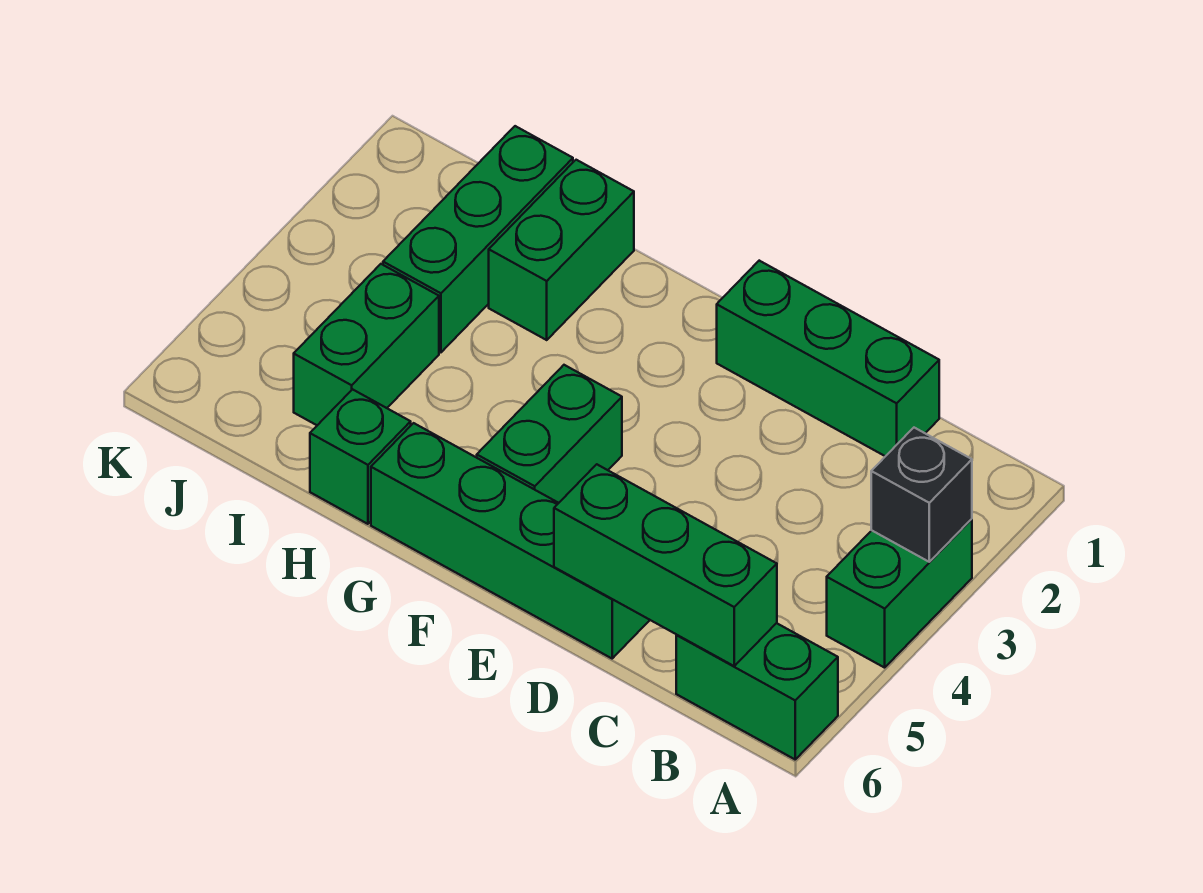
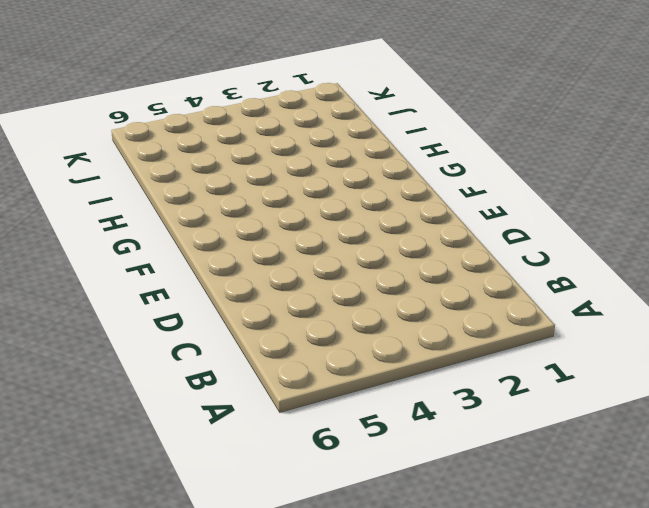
none -> green 1x2 brick [827,519,972,668]
none -> green 1x2 brick [676,623,838,759]

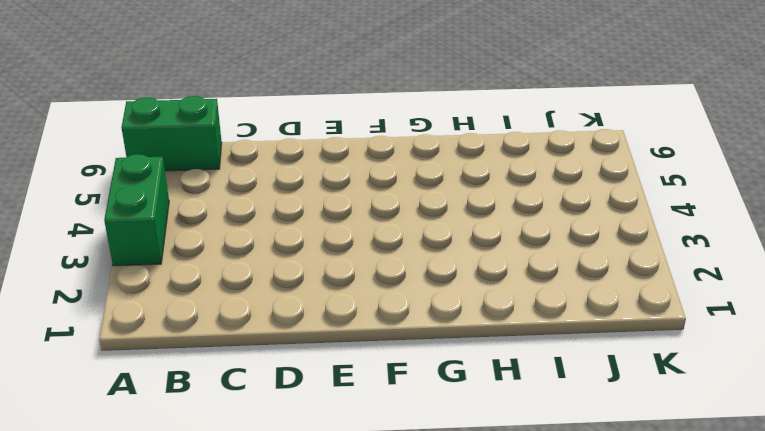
none -> green 1x3 brick [717,261,939,456]
none -> green 1x4 brick [371,423,649,658]

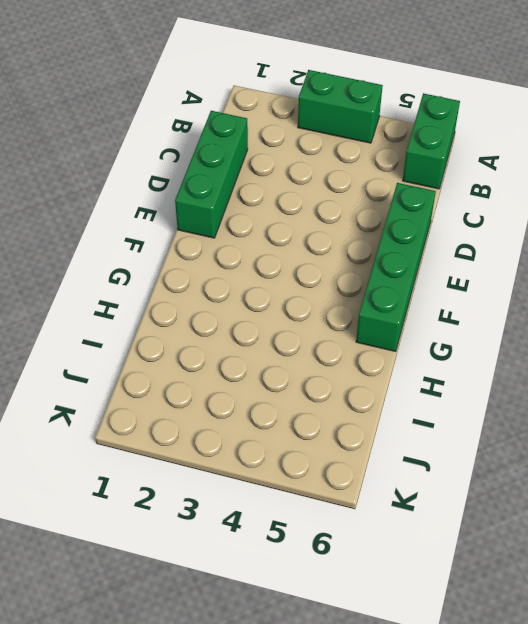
none -> green 1x2 brick [477,365,622,503]
none -> green 1x2 brick [489,160,634,340]

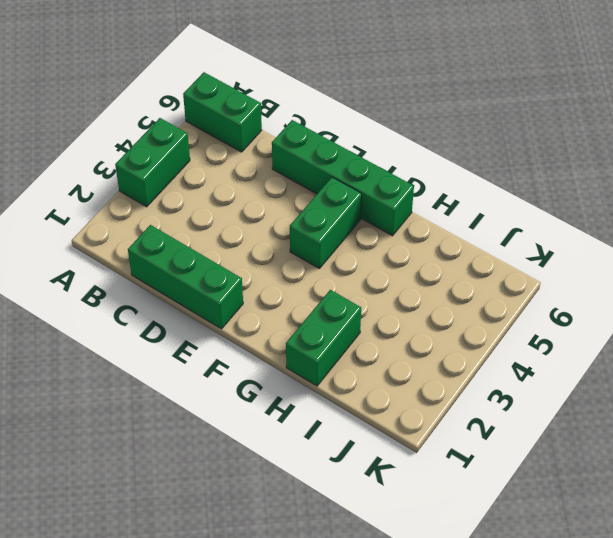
none -> green 1x1 brick [310,389,411,524]
none -> green 1x3 brick [383,126,573,352]

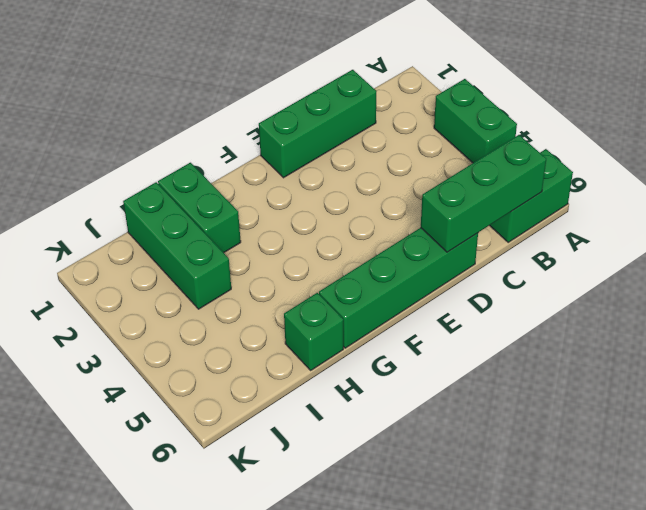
none -> green 1x2 brick [477,365,622,503]
none -> green 1x2 brick [294,264,439,425]

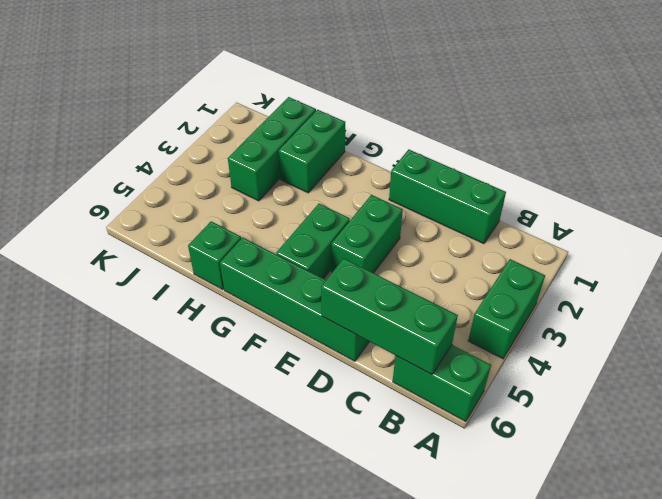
green 1x2 brick [331,195,403,273] -> green 1x2 brick moved to [294,264,439,425]
none -> black 1x1 brick [871,428,972,562]

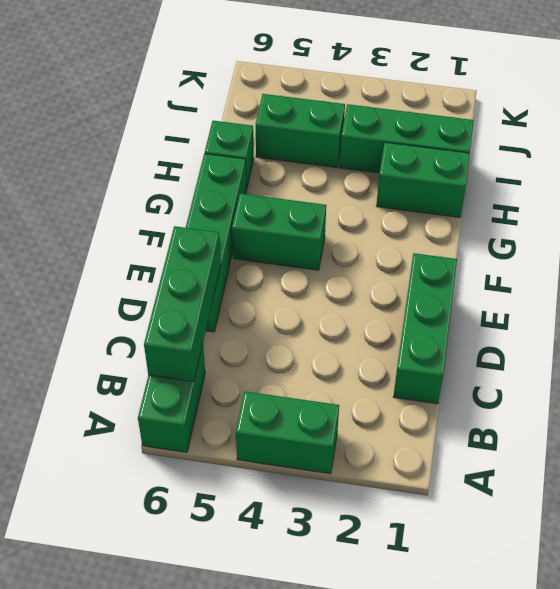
none -> black 1x1 brick [871,428,972,562]

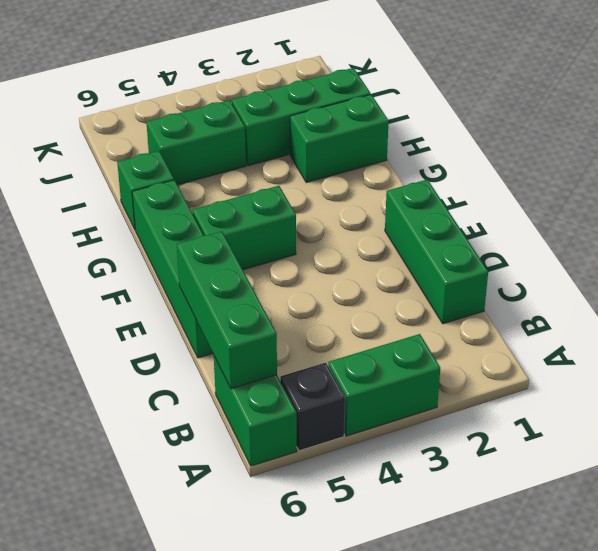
black 1x1 brick [280,363,345,451] -> black 1x1 brick moved to [871,428,972,562]

